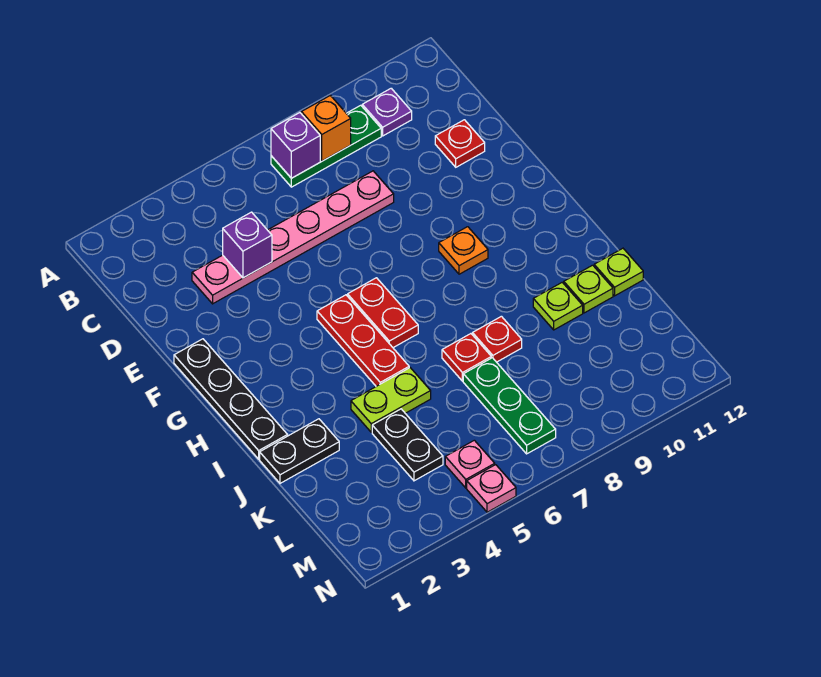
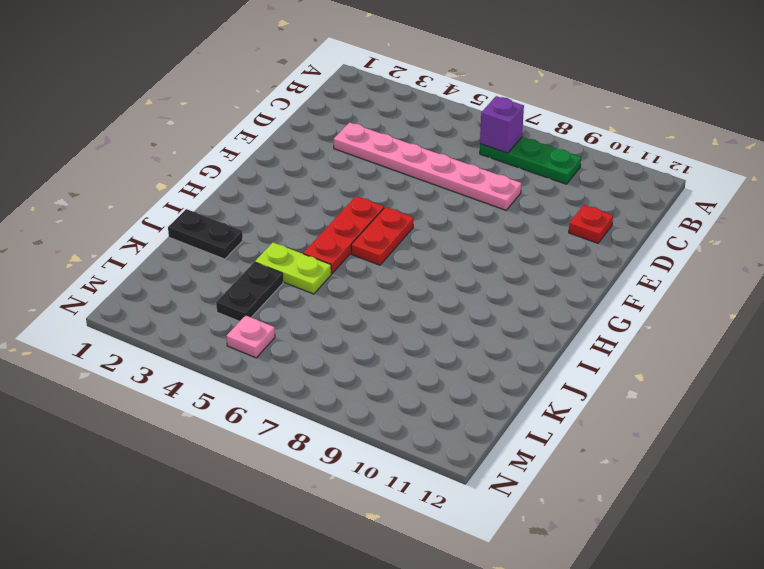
none -> purple 1x1 plate [362,88,412,136]
none -> black 1x4 plate [174,339,288,459]
none -> orange 1x1 plate [439,227,488,274]

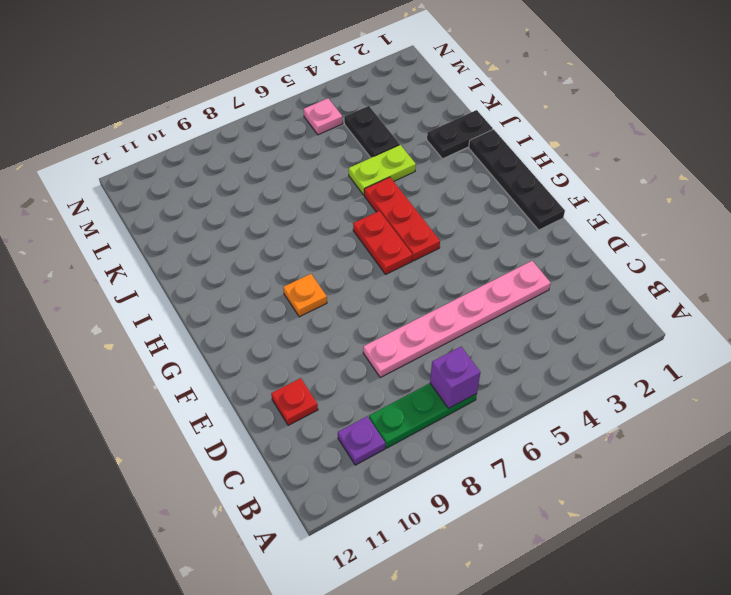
none -> red 1x1 plate [442,334,491,381]
none -> red 1x1 plate [473,316,522,362]
none -> lime 1x1 plate [533,282,583,330]

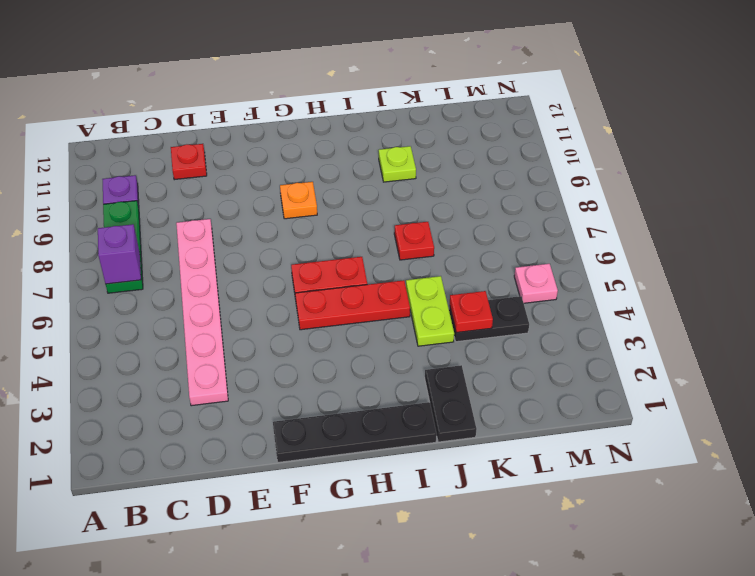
red 1x1 plate [450,291,493,333] -> red 1x1 plate moved to [473,316,522,362]
none -> lime 1x1 plate [564,265,613,313]
none -> lime 1x1 plate [594,248,643,296]
none -> green 1x3 plate [463,358,556,454]

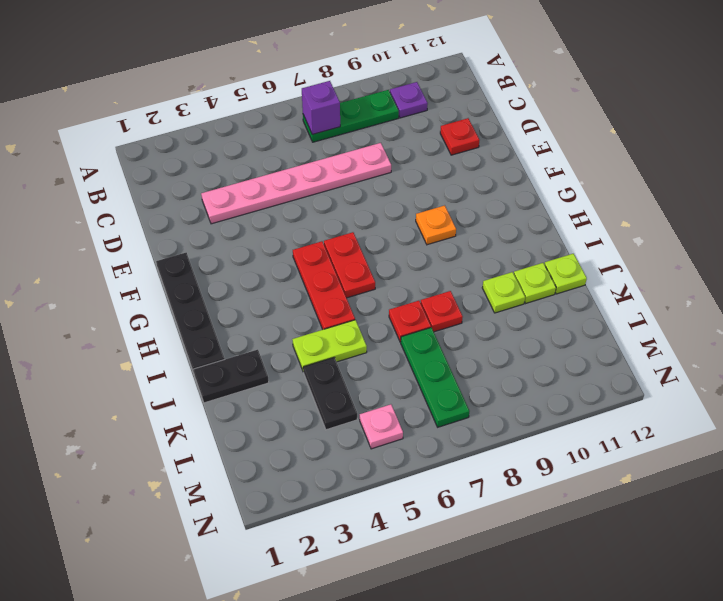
none -> pink 1x1 plate [467,465,516,512]
none -> orange 1x1 brick [301,95,351,161]
none -> purple 1x1 brick [223,212,272,278]

